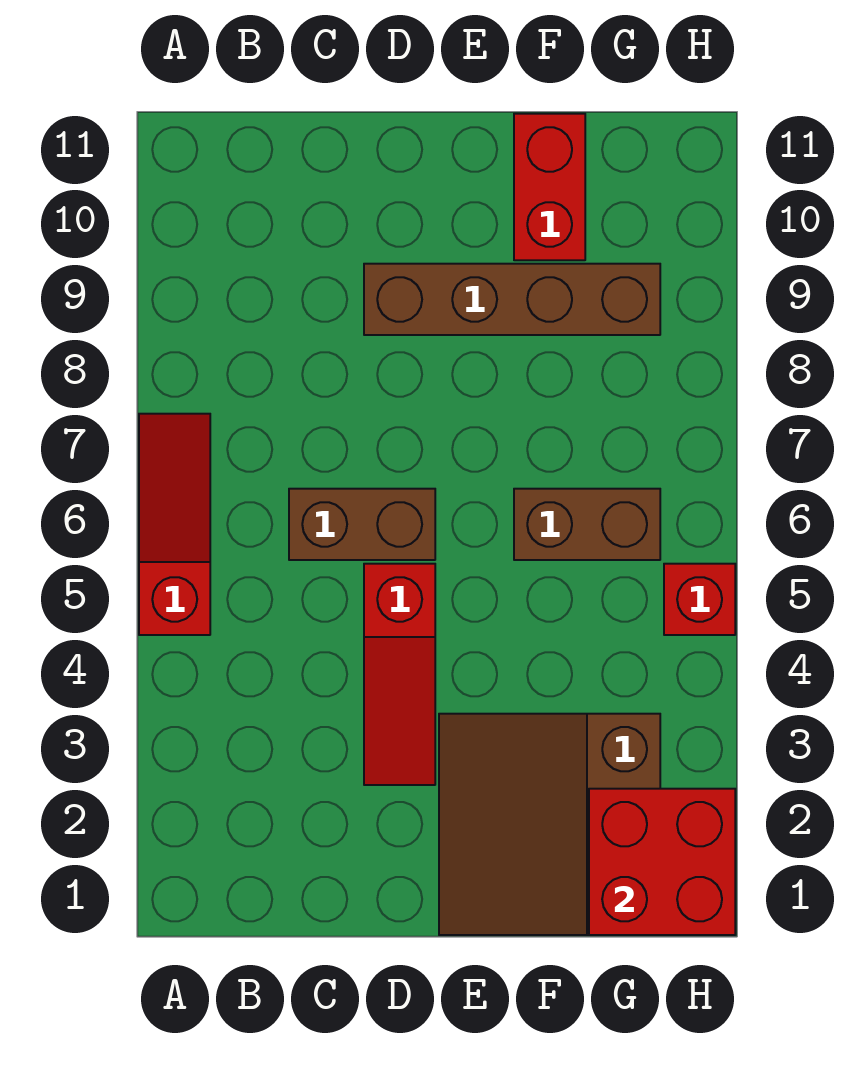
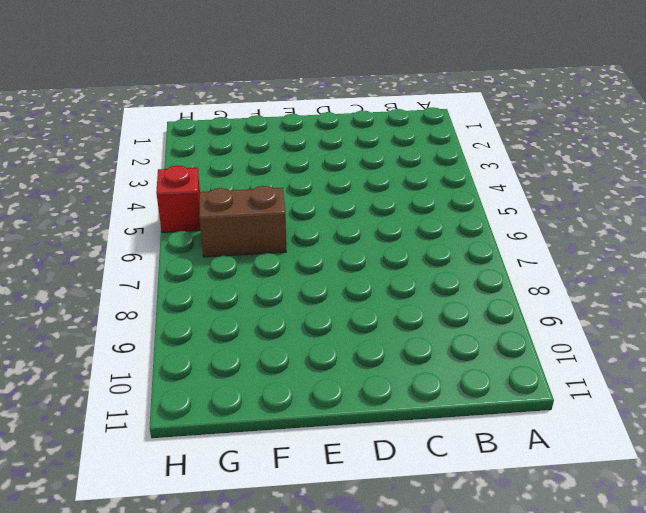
none -> red 1x3 slope [139,414,210,635]
none -> brown 1x2 brick [289,489,435,560]

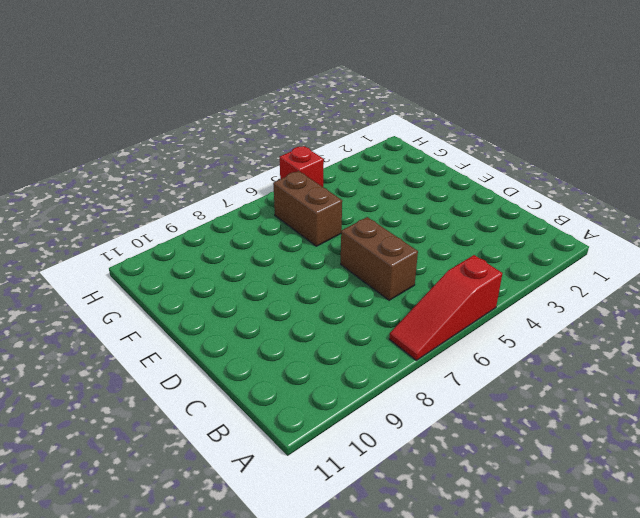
none -> red 1x3 slope [364,564,435,785]
none -> brown 1x4 brick [364,264,660,335]

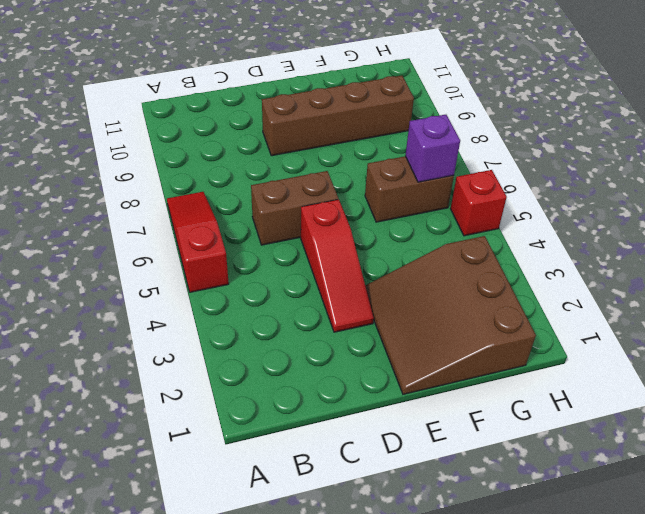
purple 1x1 brick [405,115,460,182] -> none
none -> red 1x2 brick [514,114,585,260]
none -> red 2x2 brick [589,789,735,935]

